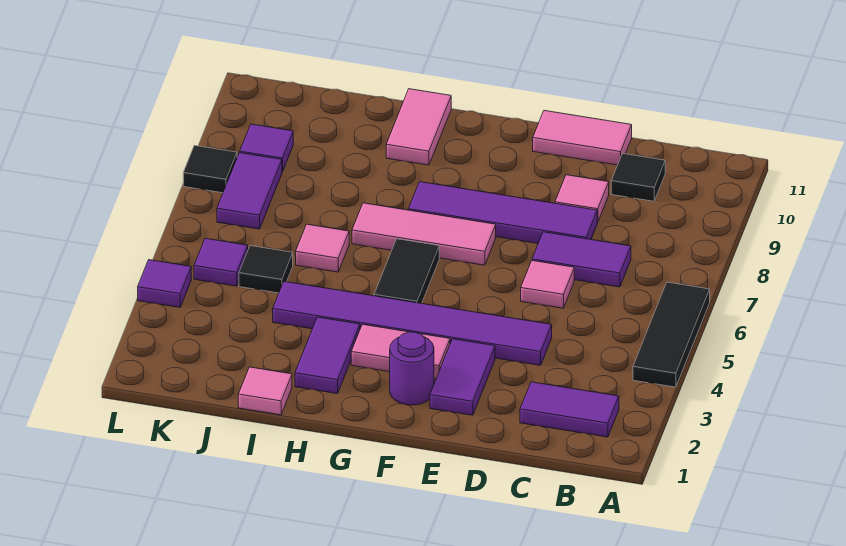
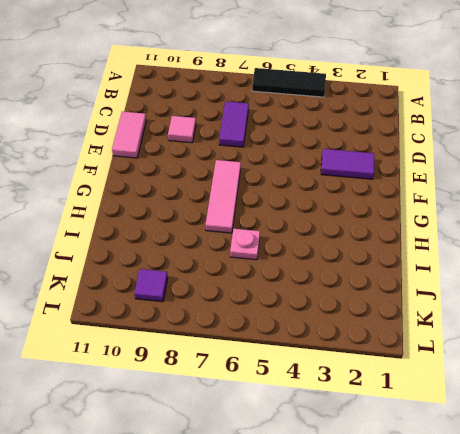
pink 1x1 plate [230,229,260,260] -> pink 1x1 tile [296,224,349,272]
none -> purple 1x2 tile [520,382,619,437]
none -> black 1x1 tile [611,154,665,201]
none -> purple 1x6 tile [273,281,552,365]

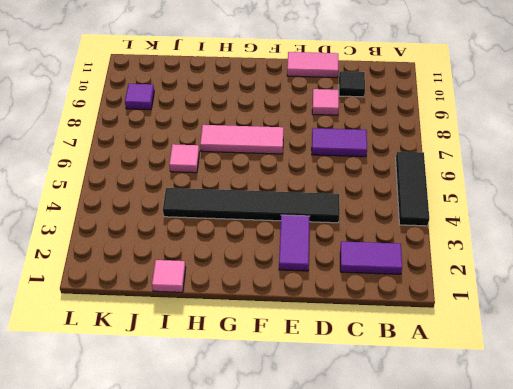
black 1x6 tile [163,188,339,223] -> purple 1x6 tile [273,281,552,365]
none -> pink 1x1 tile [521,261,574,308]
none -> purple 1x4 tile [408,182,597,243]
none -> purple 1x1 round brick [390,332,434,405]

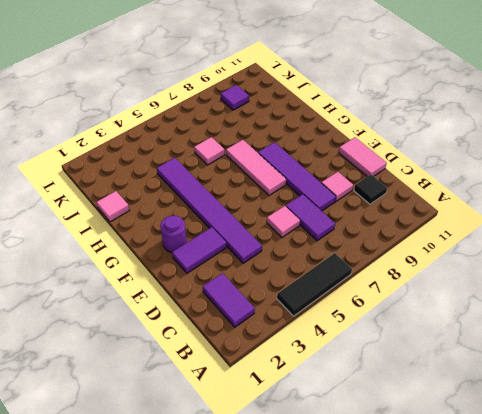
none -> pink 1x2 tile [351,324,450,379]
none -> black 1x2 tile [374,239,439,303]
none -> purple 1x2 tile [295,317,360,394]

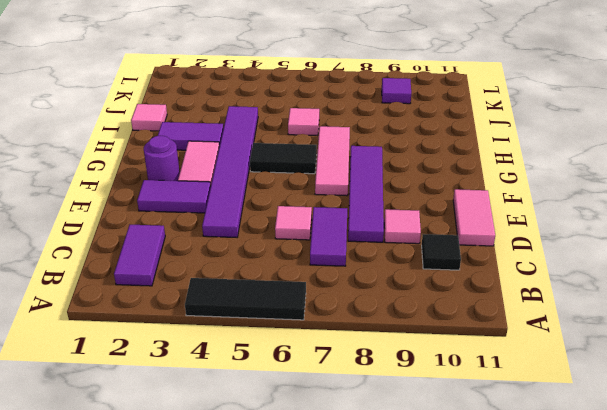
none -> pink 1x2 tile [386,89,451,165]
none -> black 1x1 tile [239,246,293,293]
none -> purple 1x1 tile [194,238,248,286]

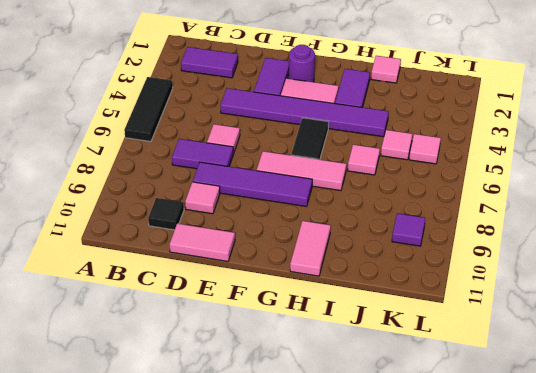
pink 1x1 tile [381,130,412,160] -> black 1x1 tile [239,246,293,293]
pink 1x1 tile [409,134,441,164] -> purple 1x1 tile [194,238,248,286]
none -> purple 1x2 tile [217,153,282,229]
none -> purple 1x1 tile [138,260,191,307]
none -> black 1x1 tile [183,145,237,193]

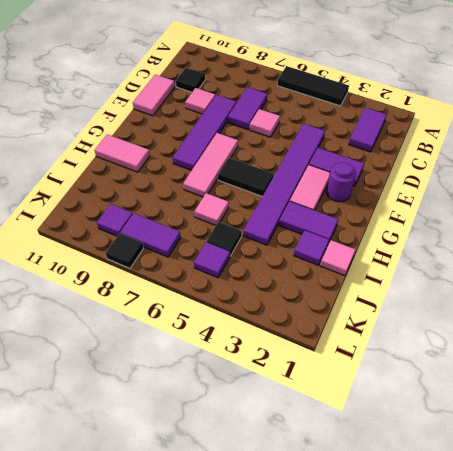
purple 1x1 tile [294,230,329,265] -> purple 1x1 tile moved to [138,260,191,307]

